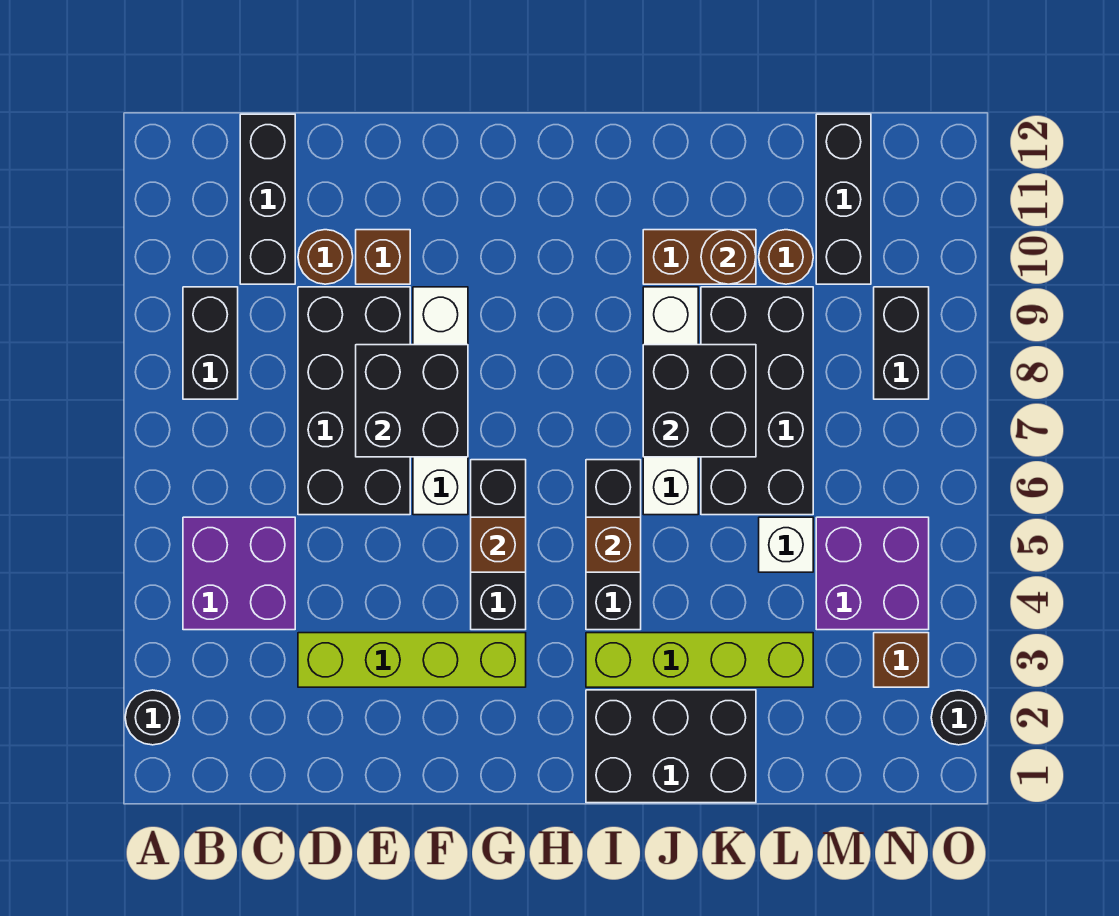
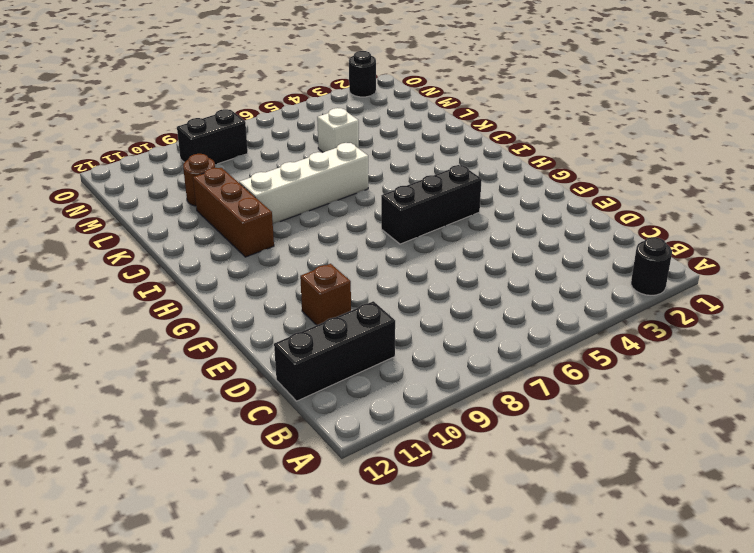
brown 1x3 brick [193,168,274,257] -> brown 1x2 brick [643,230,756,284]
none -> purple 2x2 brick [183,517,295,630]
none -> black 1x2 brick [183,287,238,399]
none -> lime 1x4 brick [298,633,526,687]

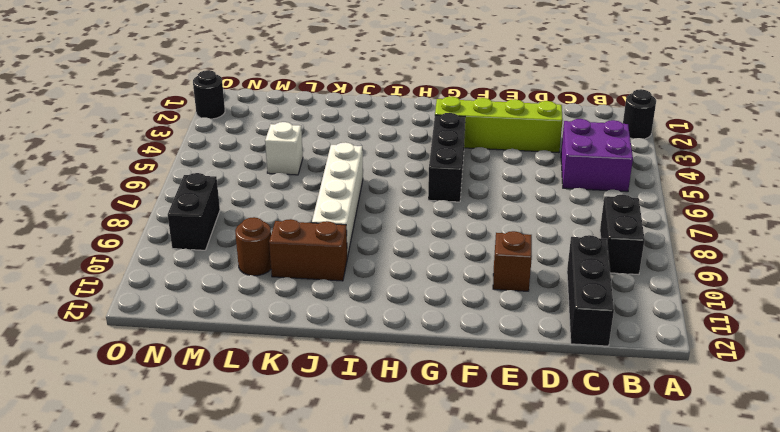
none -> black 2x4 brick [298,287,410,515]
none -> brown 1x1 round brick [298,230,353,284]
none -> white 1x4 brick [413,287,468,515]

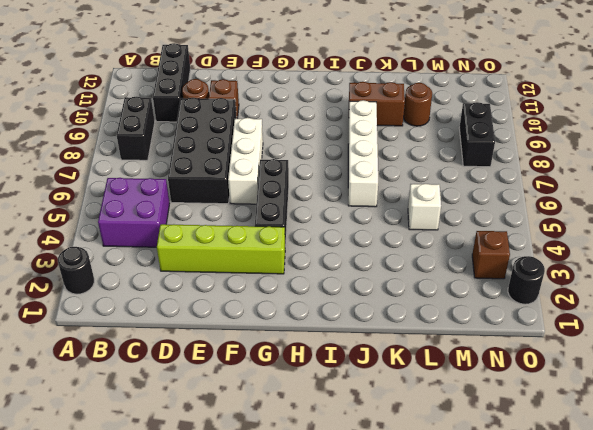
white 1x3 brick [228,118,263,204] -> white 1x4 brick [413,287,468,515]
none -> black 2x3 brick [586,690,756,803]
none -> lime 1x4 brick [586,633,813,687]
none -> black 1x3 brick [586,460,641,630]

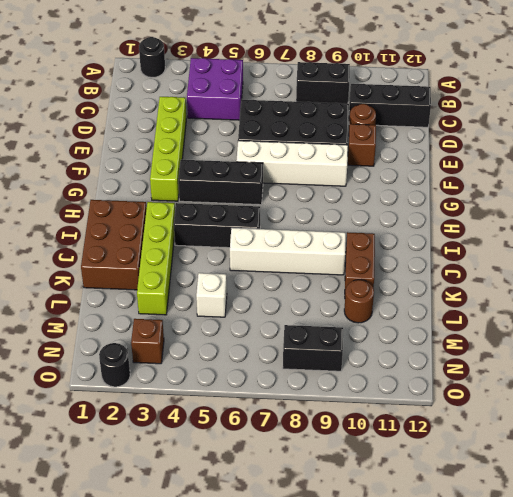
brown 2x3 brick [81,200,147,290] -> black 2x3 brick [586,690,756,803]
none -> black 2x4 brick [701,287,813,515]
none -> purple 2x2 brick [816,517,929,630]
none -> black 1x3 brick [816,114,871,284]

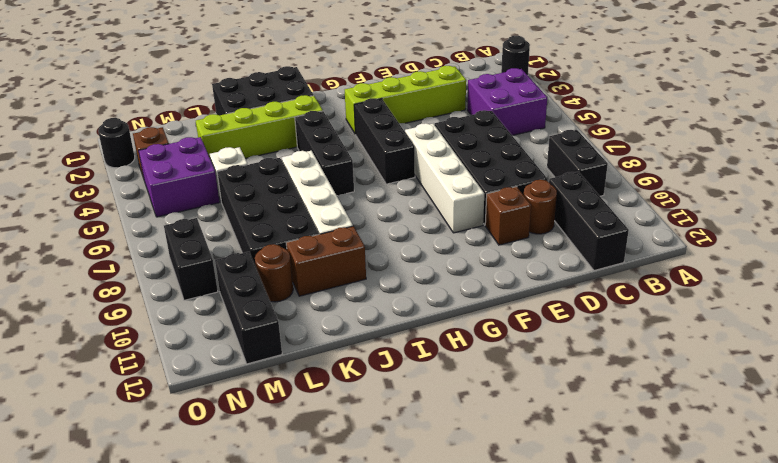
none -> black 2x2 brick [356,345,468,457]
none -> brown 1x1 brick [471,517,526,572]
none -> brown 1x1 brick [586,517,641,572]

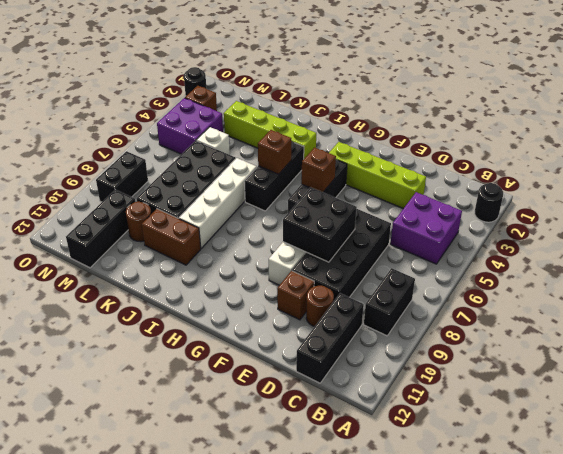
none -> black 2x3 brick [586,690,756,803]
none -> black 2x2 brick [643,345,756,457]
none -> brown 1x1 round brick [701,230,756,284]

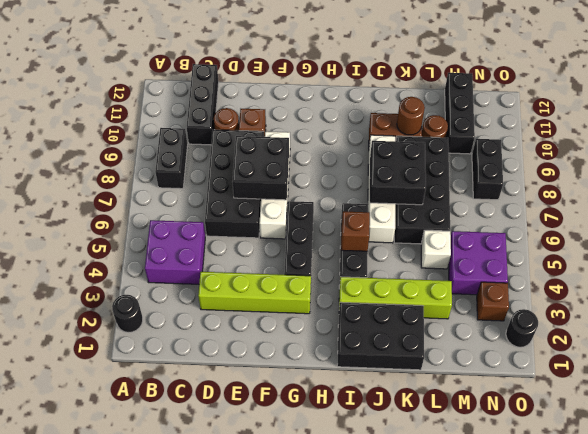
none -> brown 1x1 brick [471,517,526,572]

